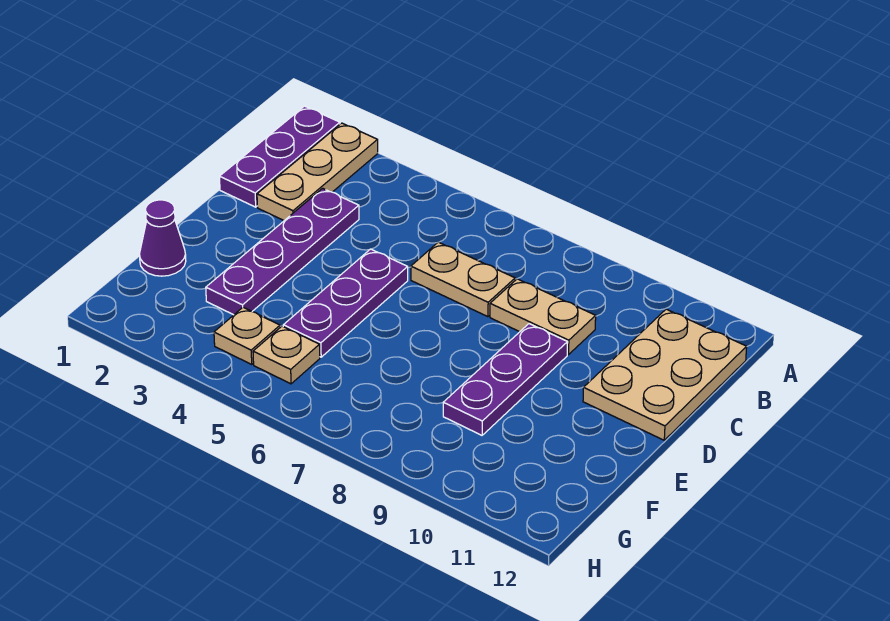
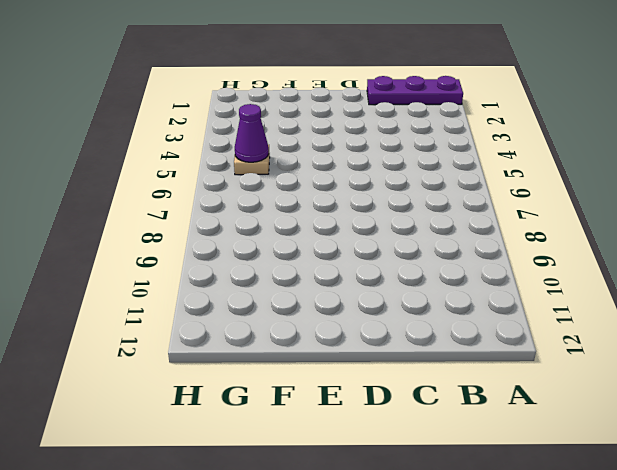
purple 1x1 cone [235,104,269,162] -> purple 1x1 cone moved to [140,200,186,276]
none -> tan 1x3 plate [257,123,378,221]
none -> tan 2x3 plate [583,309,747,440]

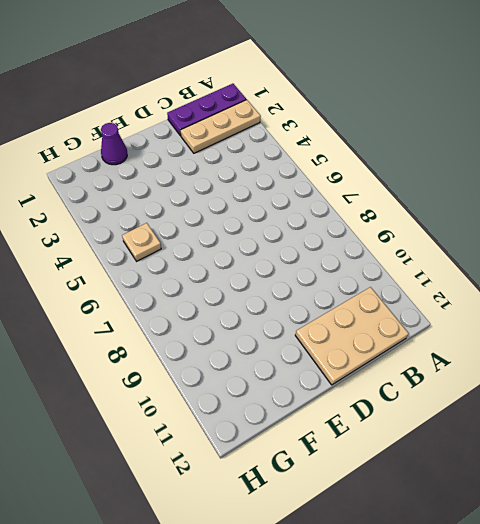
none -> purple 1x4 plate [206,188,359,315]
none -> tan 1x2 plate [411,242,515,317]

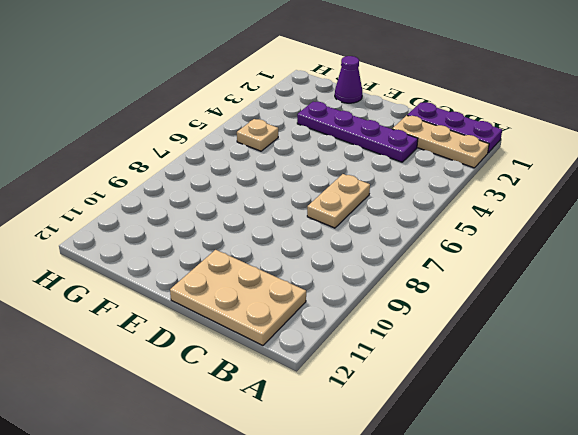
none -> tan 1x2 plate [490,279,596,355]
none -> purple 1x3 plate [283,249,408,357]

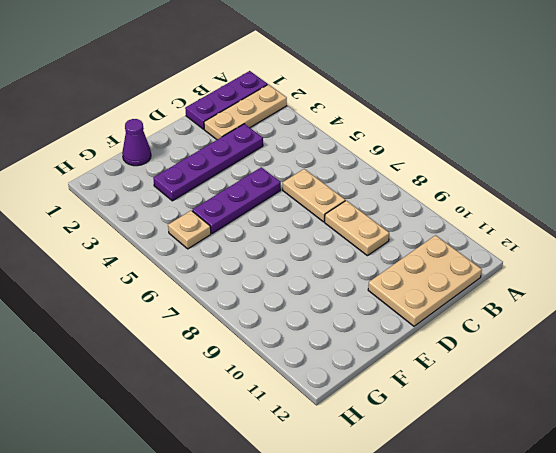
none -> purple 1x3 plate [443,324,568,435]
none -> tan 1x1 plate [214,307,280,364]

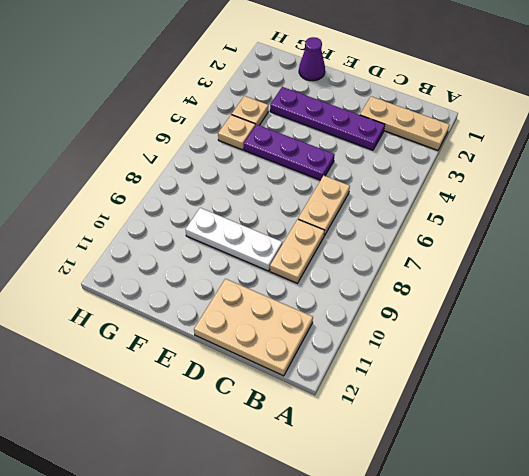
white 1x3 plate [185,208,282,271] -> purple 1x3 plate [443,324,568,435]
none -> purple 1x3 plate [219,106,340,207]

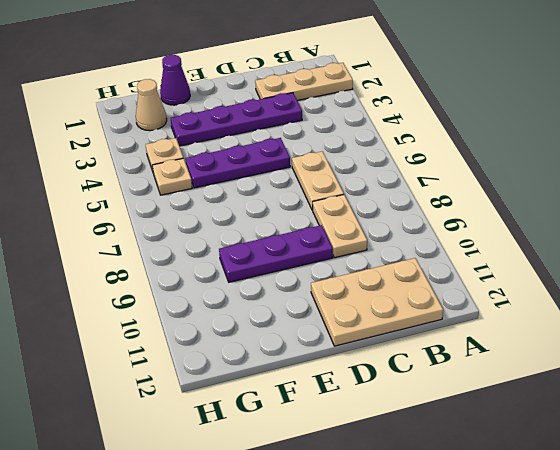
tan 1x1 cone [136,79,167,131] -> none
none -> purple 1x3 plate [219,106,340,207]

